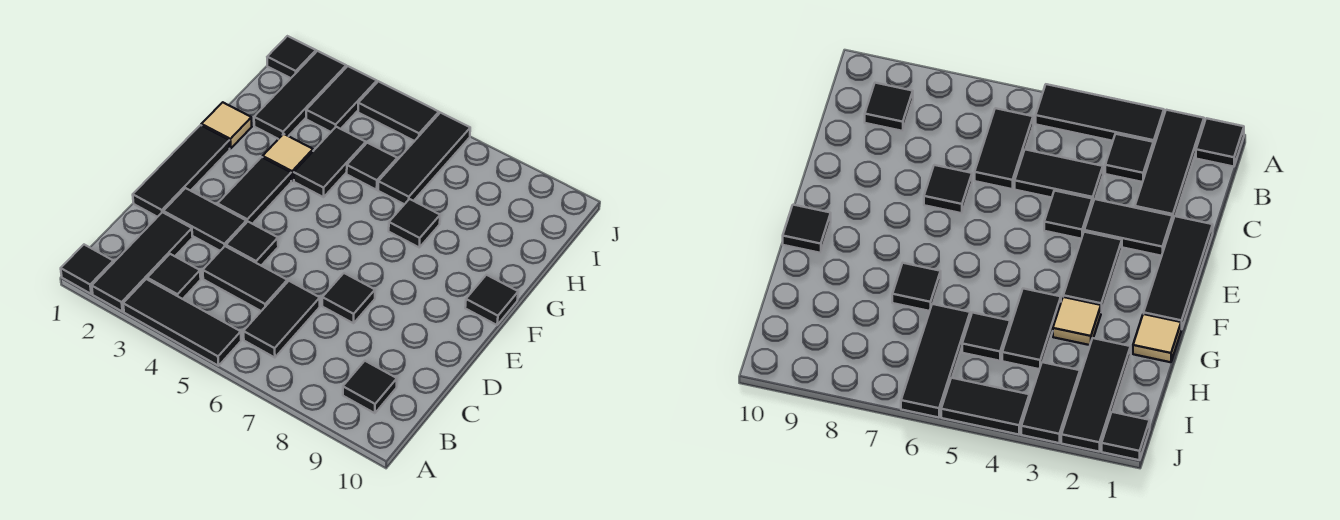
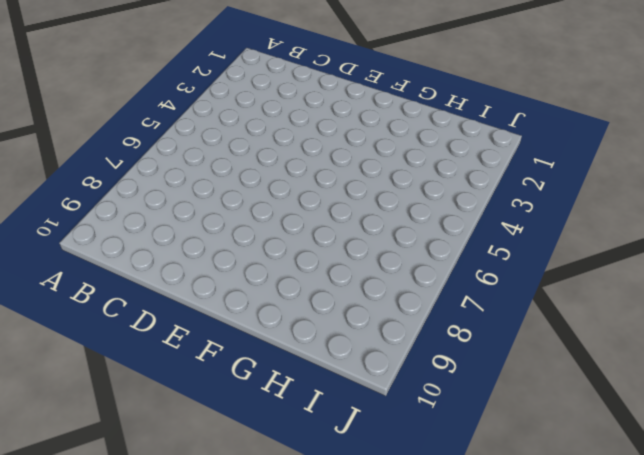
none -> black 1x1 tile [61,245,114,294]
none -> black 1x3 tile [92,212,193,312]
none -> black 1x3 tile [123,279,241,366]

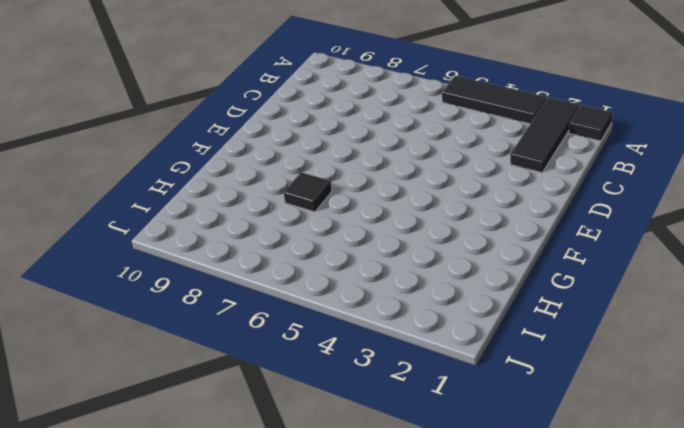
none -> black 1x1 tile [147,254,201,299]
none -> black 1x2 tile [243,281,320,358]
none -> black 1x1 tile [343,361,397,413]

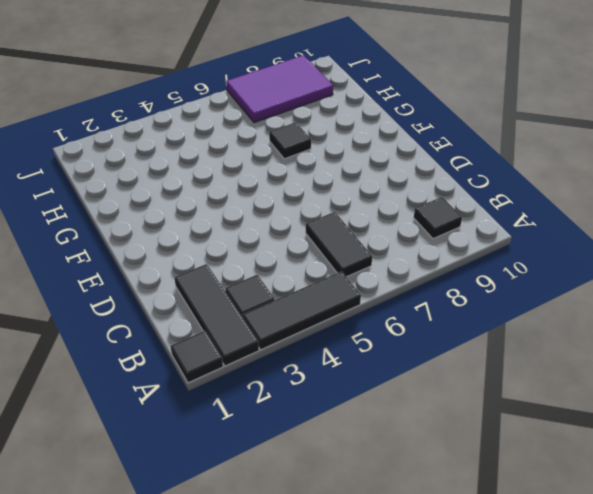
purple 2x3 tile [226,55,333,123] -> none
none -> black 1x2 tile [203,246,287,311]
none -> black 1x3 tile [133,125,230,217]
none -> black 1x2 tile [163,188,246,251]

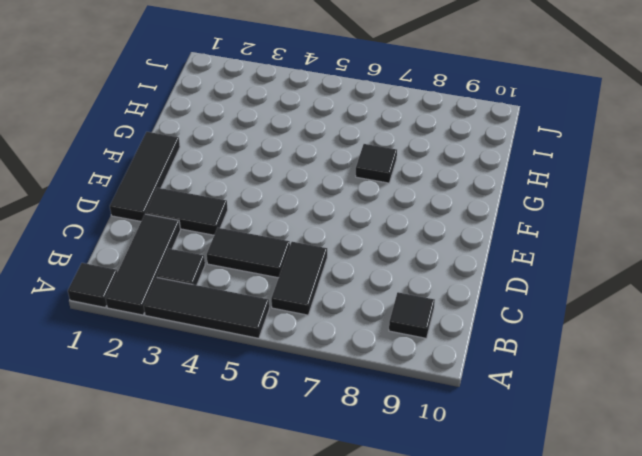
none -> black 1x1 tile [226,222,278,265]
none -> black 1x1 tile [322,273,375,323]
none -> black 1x2 tile [218,157,291,224]

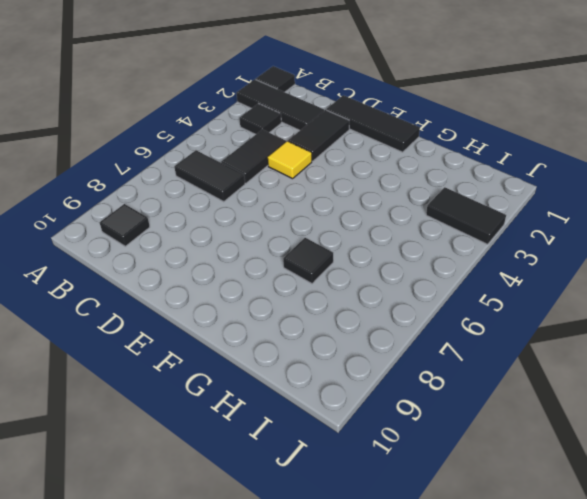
yellow 1x1 tile [268,141,312,179] -> black 1x1 tile [226,222,278,265]
none -> black 1x3 tile [123,279,241,366]
none -> black 1x1 tile [322,273,375,323]
none -> black 1x2 tile [218,157,291,224]

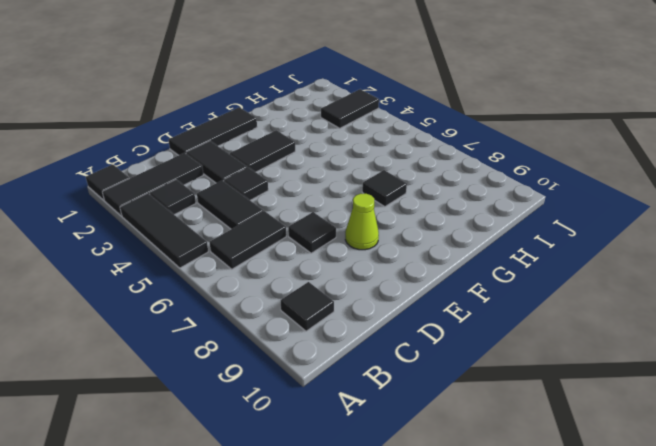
lime 1x1 cone [345,194,379,250] -> none
none -> black 1x1 tile [465,275,518,325]
none -> tan 1x1 tile [201,102,252,149]
none -> tan 1x1 tile [263,134,313,181]

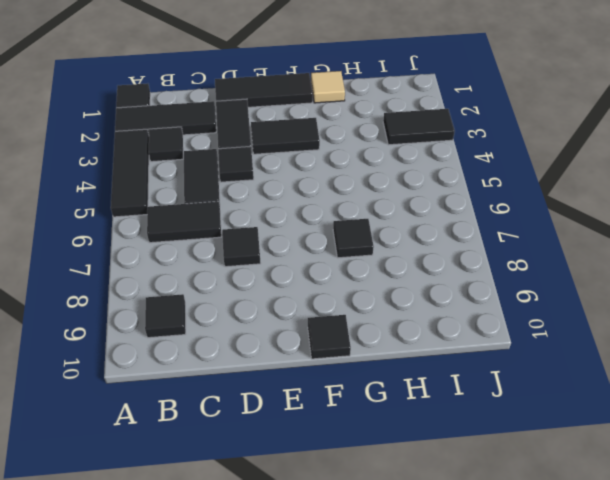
none -> tan 1x1 tile [263,134,313,181]
none -> black 1x2 tile [294,127,366,197]
none -> black 1x3 tile [254,51,346,139]

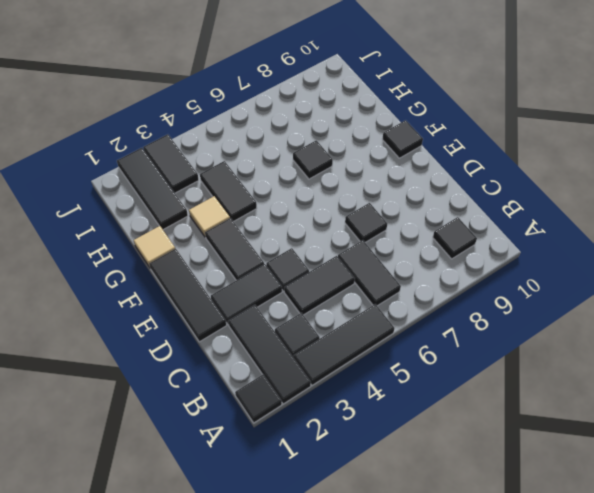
none -> black 1x1 tile [347,143,397,190]
none -> black 1x3 tile [378,113,470,204]
none -> black 1x1 tile [267,36,316,78]

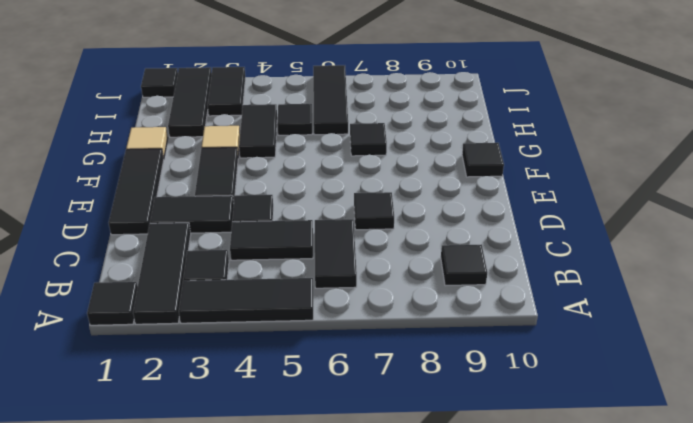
none -> black 1x2 tile [358,81,439,141]

